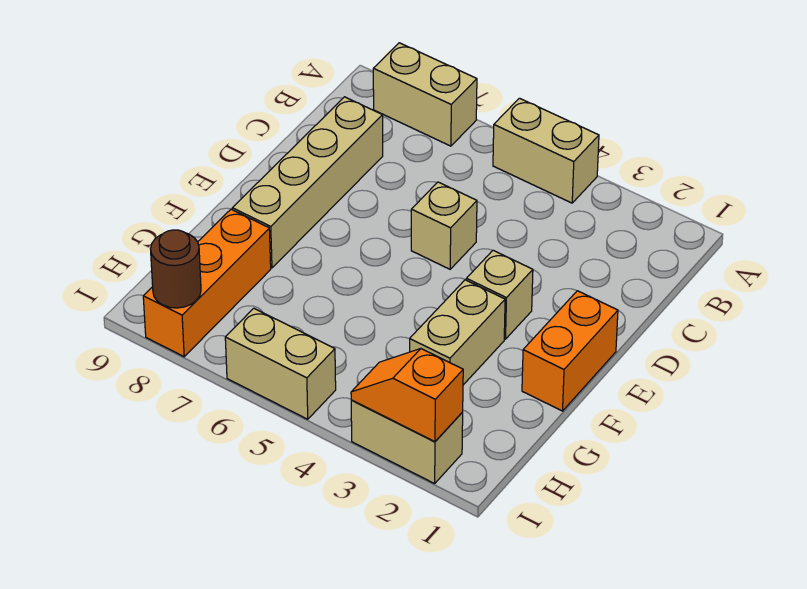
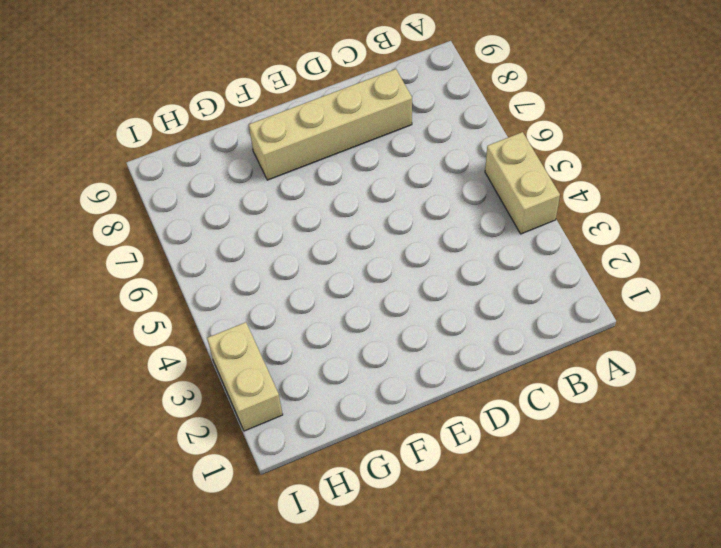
none -> tan 1x2 brick [373,43,477,146]
none -> tan 1x1 brick [411,182,477,269]
none -> orange 1x2 brick [522,291,618,411]

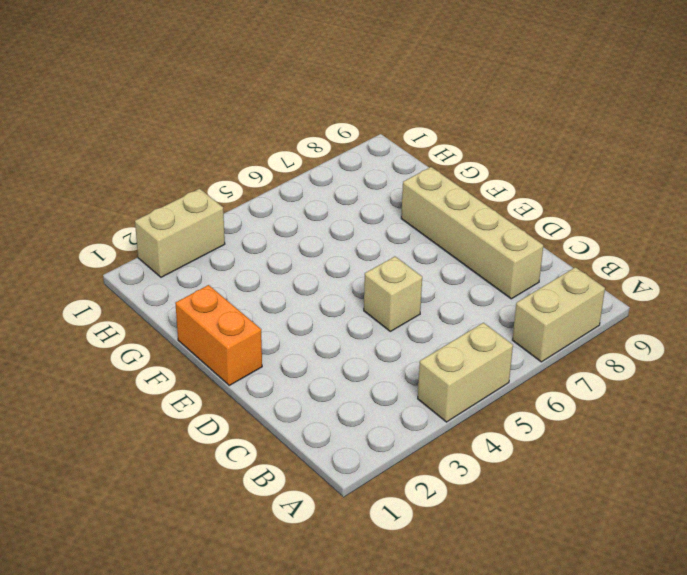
none -> tan 1x1 brick [466,250,533,339]
none -> tan 1x2 brick [410,280,505,385]
none -> orange 1x3 brick [143,209,271,357]

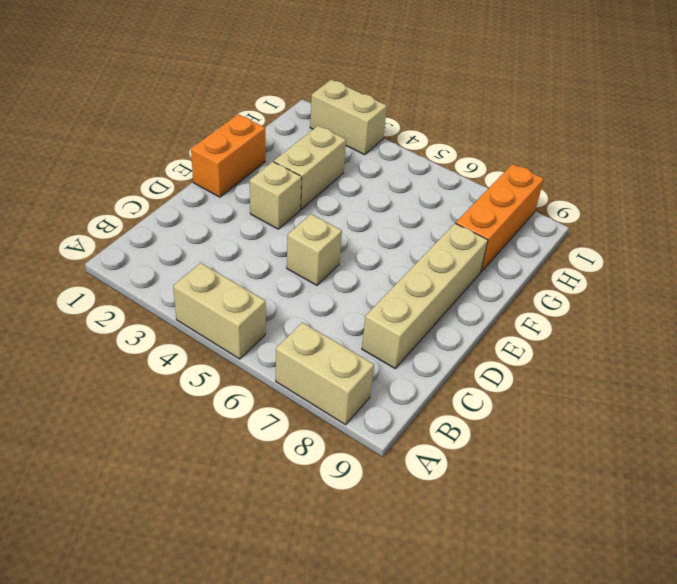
none -> tan 1x2 brick [225,308,336,419]
none -> orange 1x2 slope [351,349,463,442]
none -> brown 1x1 round brick [151,230,201,308]

